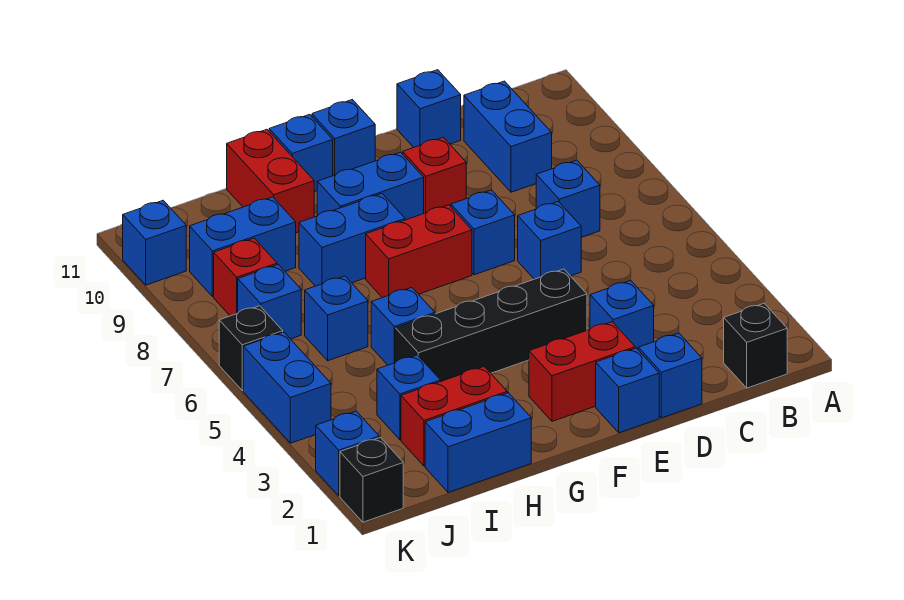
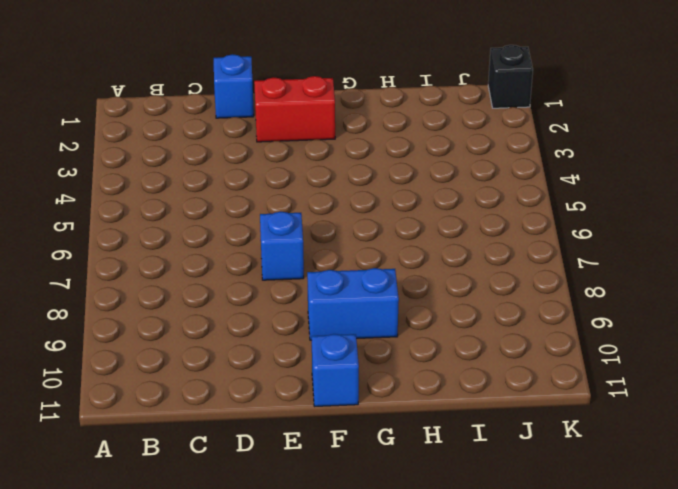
none -> black 1x1 brick [724,303,787,388]
none -> blue 1x1 brick [536,160,600,237]
none -> blue 1x2 brick [464,81,552,192]
none -> blue 1x1 brick [590,280,654,349]

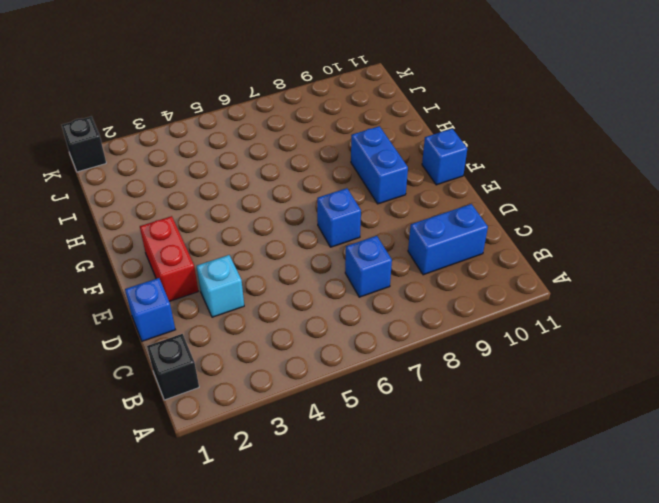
cyan 1x1 brick [197,255,244,317] -> blue 1x1 brick [590,280,654,349]
none -> blue 1x1 brick [518,202,581,279]
none -> blue 1x1 brick [397,70,461,147]
none -> blue 1x1 brick [596,348,659,433]
none -> black 1x4 brick [395,269,587,381]

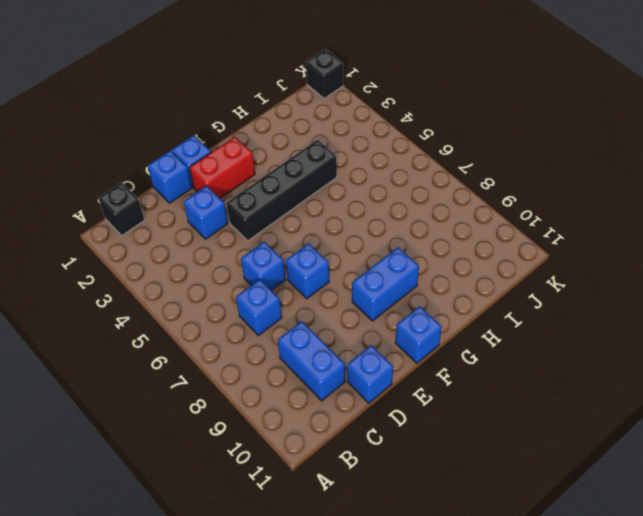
none -> red 1x1 brick [403,137,466,213]
none -> red 1x2 brick [366,205,472,298]
none -> blue 1x2 brick [299,194,405,286]
none -> blue 1x1 brick [269,114,333,192]

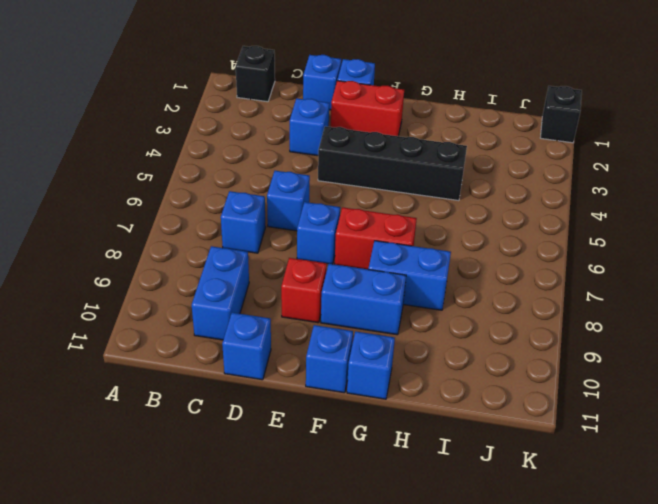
none -> blue 1x2 brick [425,393,531,493]
none -> red 1x2 brick [401,367,507,466]
none -> blue 1x1 brick [371,287,435,365]
none -> red 1x2 brick [227,129,314,233]

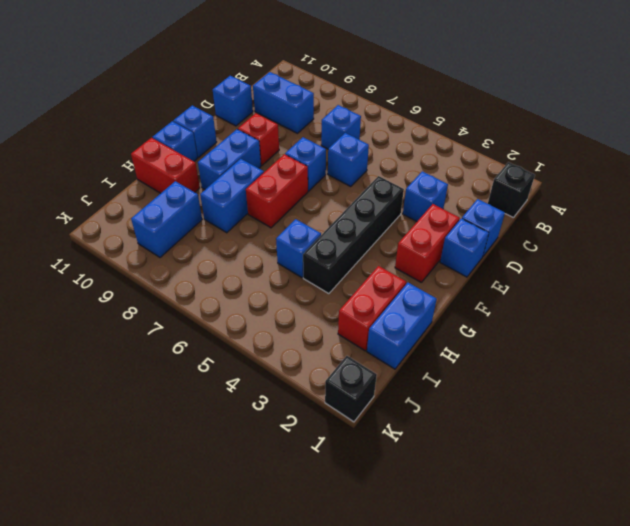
none -> blue 1x1 brick [377,355,441,440]
none -> blue 1x1 brick [305,276,368,361]
none -> blue 1x1 brick [238,265,301,339]
none -> red 1x1 brick [214,238,277,316]

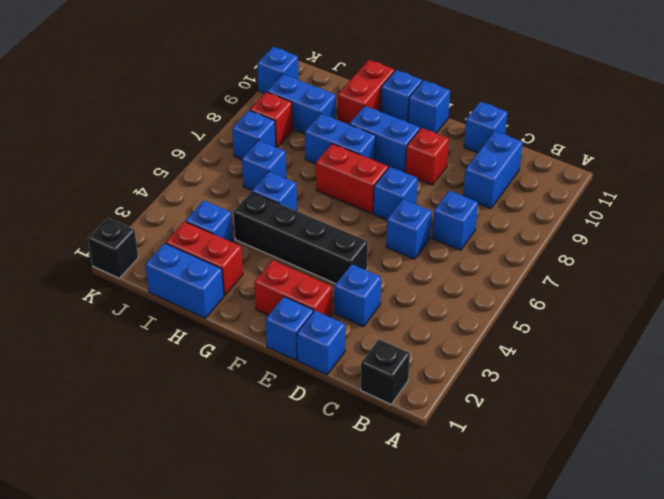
none -> blue 1x1 brick [316,411,379,496]
none -> blue 1x2 brick [243,332,331,443]
none -> black 1x1 brick [219,306,283,391]

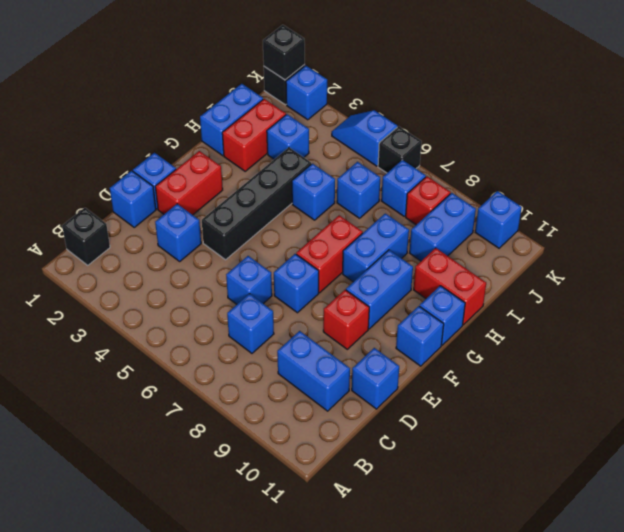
black 1x1 brick [263,25,305,80] -> none
blue 1x2 slope [332,110,397,166] -> blue 1x2 brick [243,332,331,443]

